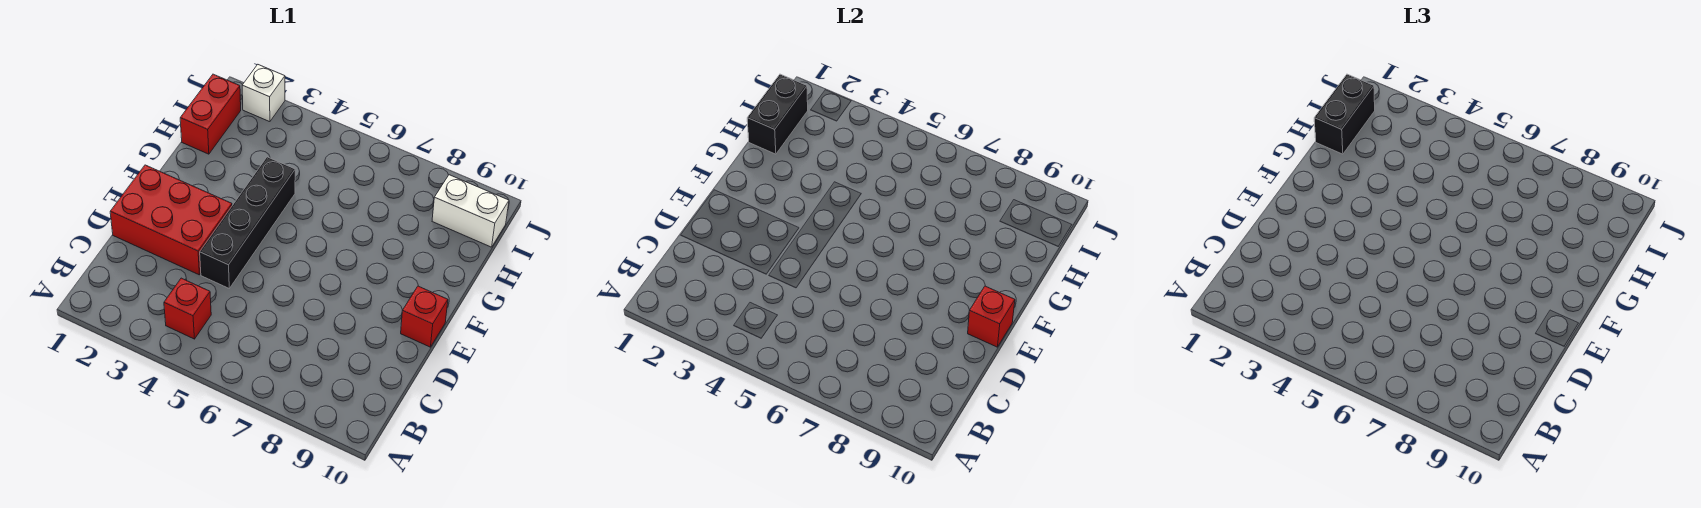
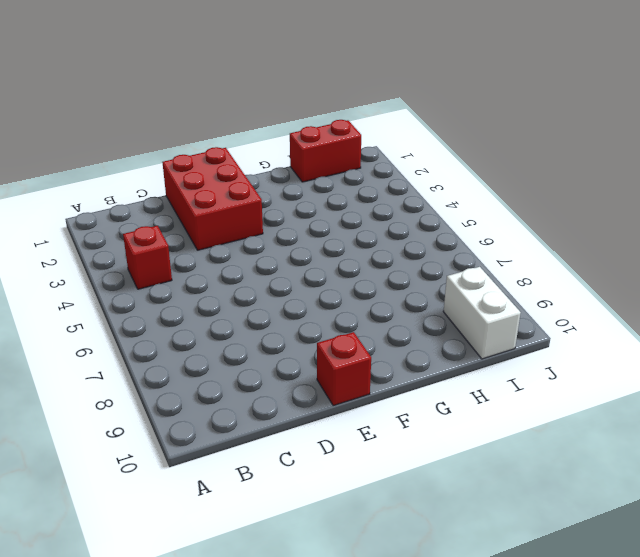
none -> black 1x4 brick [200,157,295,288]
none -> white 1x1 brick [242,65,285,122]

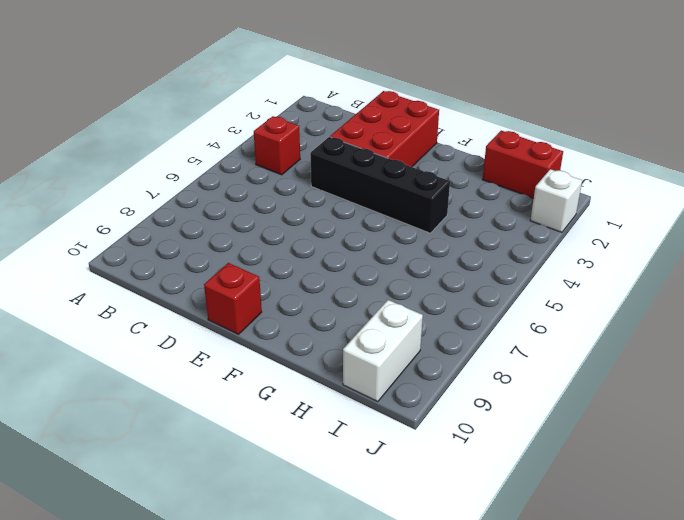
none -> red 1x1 brick [968,286,1015,347]
none -> black 1x2 brick [747,74,808,154]

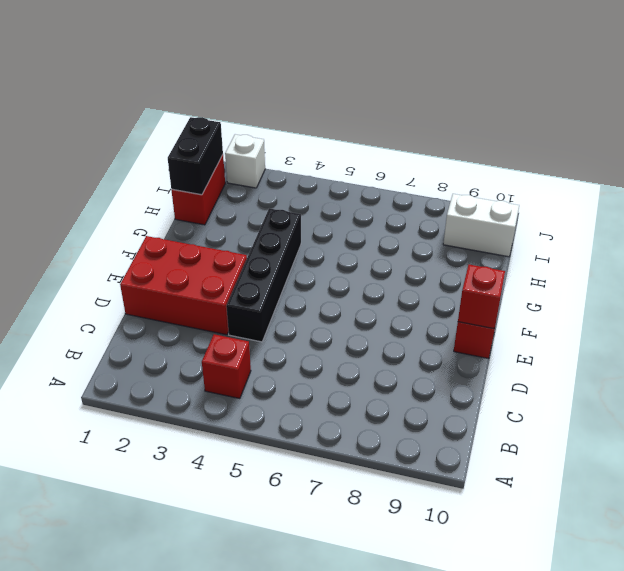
none -> black 1x2 brick [1314,74,1375,154]

